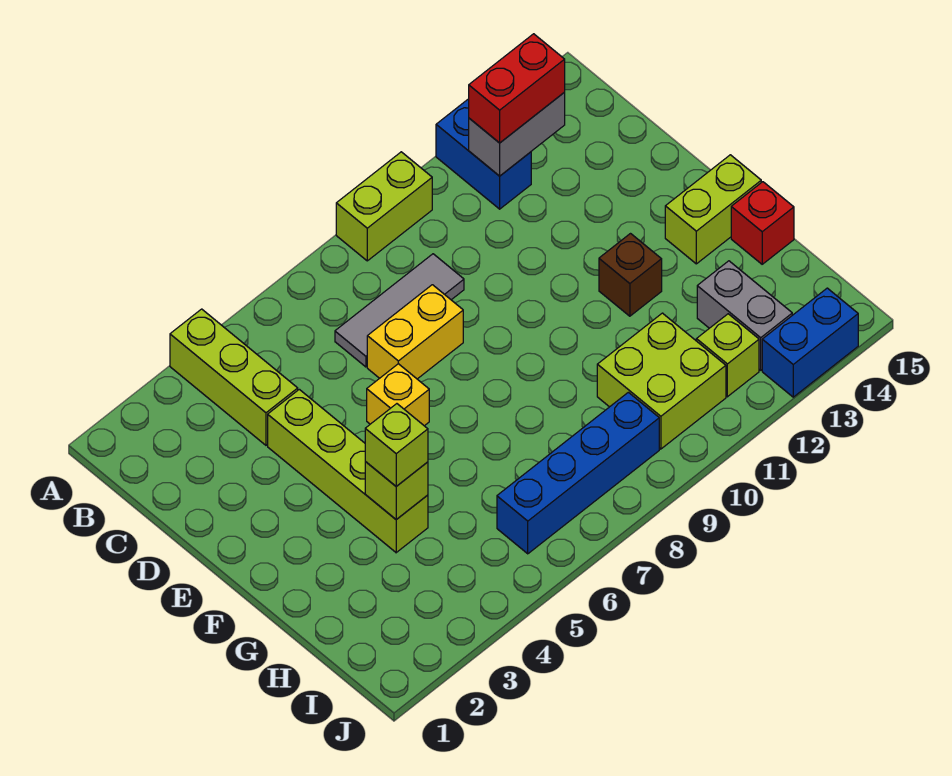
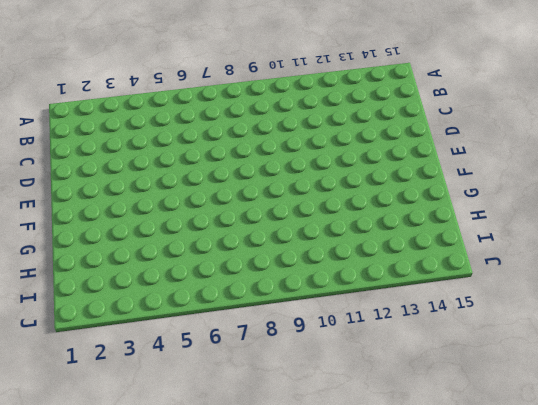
none -> lime 1x3 brick [170,309,298,445]
none -> lime 1x2 brick [336,152,432,261]
none -> blue 1x2 brick [436,100,531,209]

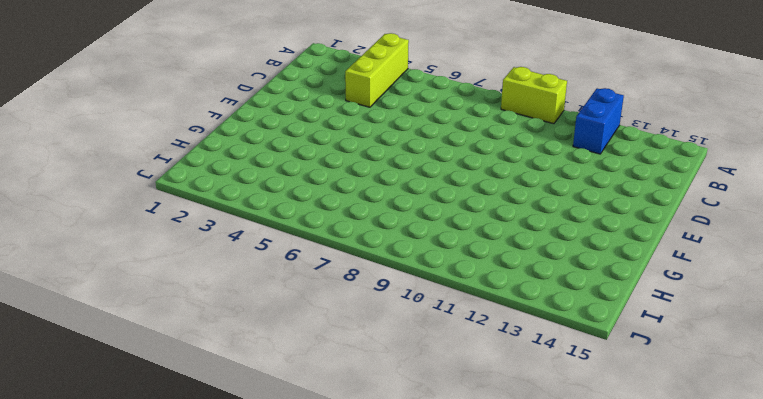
none -> grey 1x3 tile [335,254,464,367]
none -> lime 1x4 brick [268,389,428,553]
none -> yellow 1x2 brick [367,285,463,379]

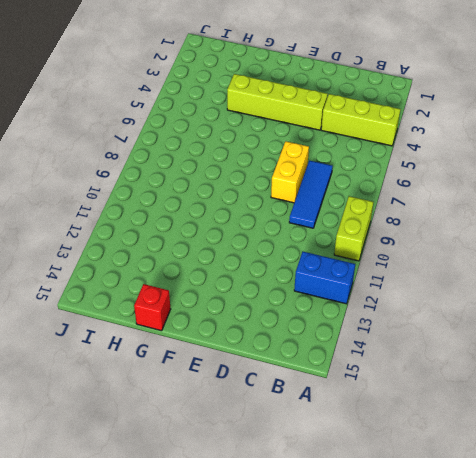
blue 1x3 tile [289,160,333,228] -> grey 1x3 tile [335,254,464,367]
none -> yellow 1x1 brick [367,364,429,426]
none -> brown 1x1 brick [599,234,662,316]
none -> lime 1x2 brick [665,155,761,264]

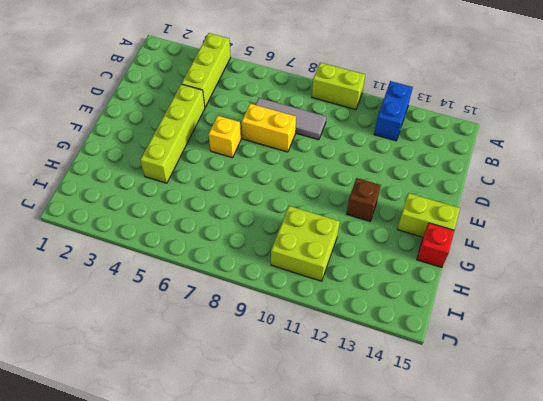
none -> grey 1x2 brick [697,261,792,370]
none -> blue 1x4 brick [497,392,659,554]
none -> lime 1x1 brick [696,314,759,397]

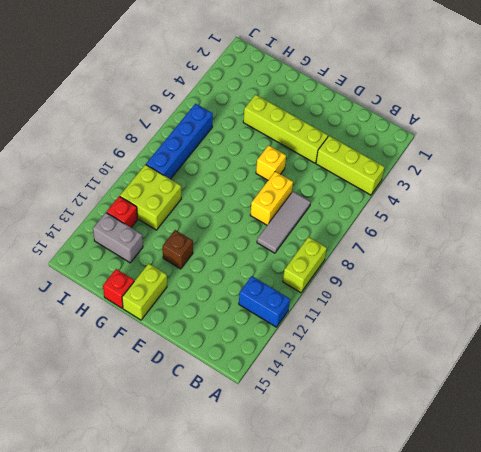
red 1x1 brick [107,196,138,228] -> lime 1x1 brick [696,314,759,397]
none -> blue 1x2 brick [762,288,858,397]
none -> grey 1x2 brick [469,93,565,176]
none -> lime 1x1 brick [365,462,428,519]

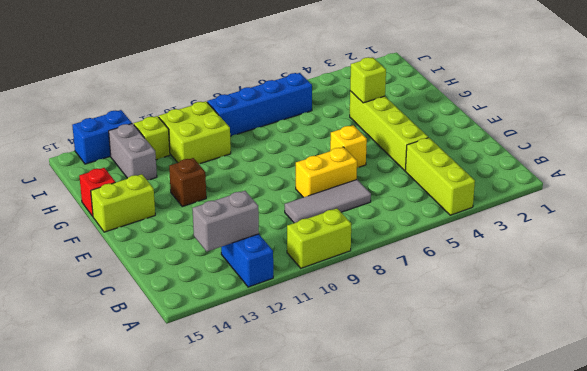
none -> red 1x2 brick [469,34,565,143]
none -> lime 1x1 brick [365,404,428,486]

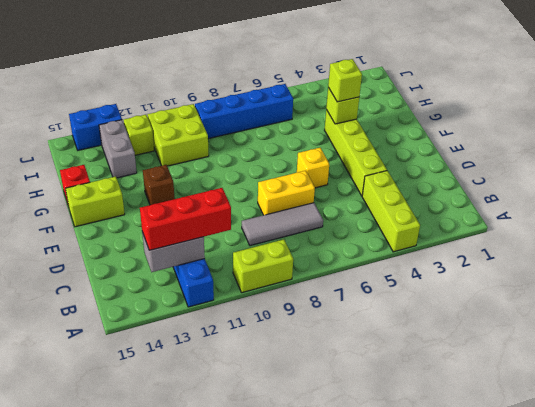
red 1x3 brick [140,188,231,250] -> red 1x2 brick [469,34,565,143]

